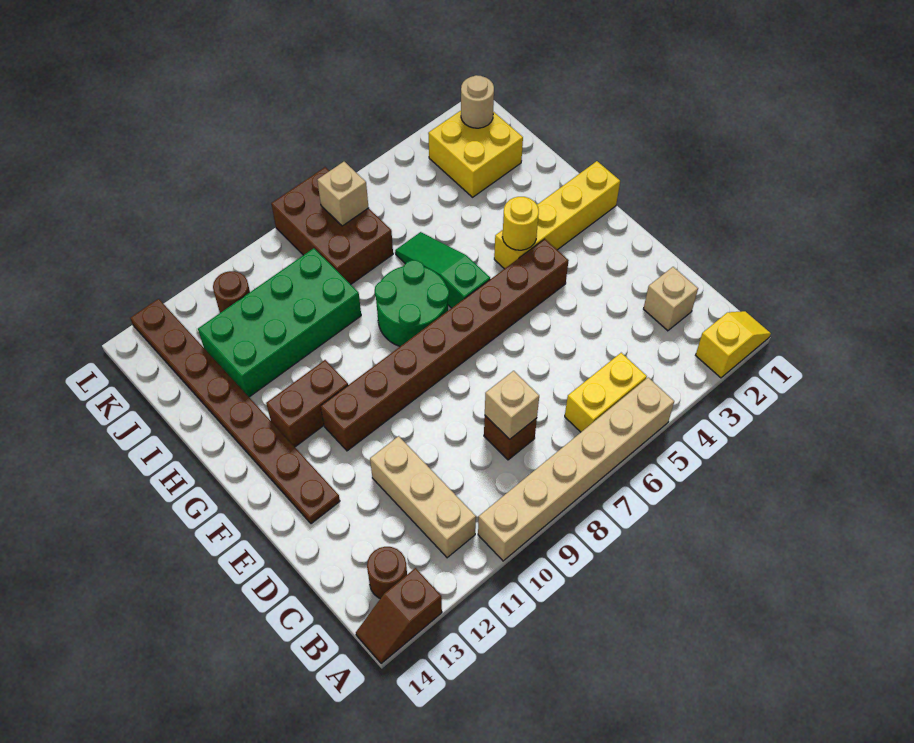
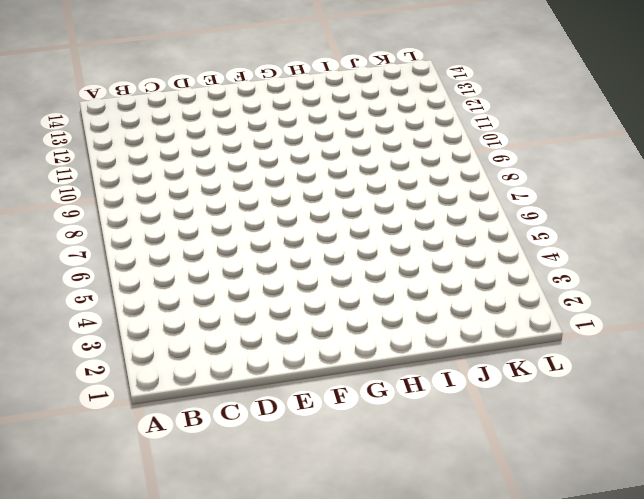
none -> yellow 1x2 slope [696,311,771,378]
none -> tan 1x6 brick [478,377,674,561]
none -> brown 1x2 slope [356,568,442,664]

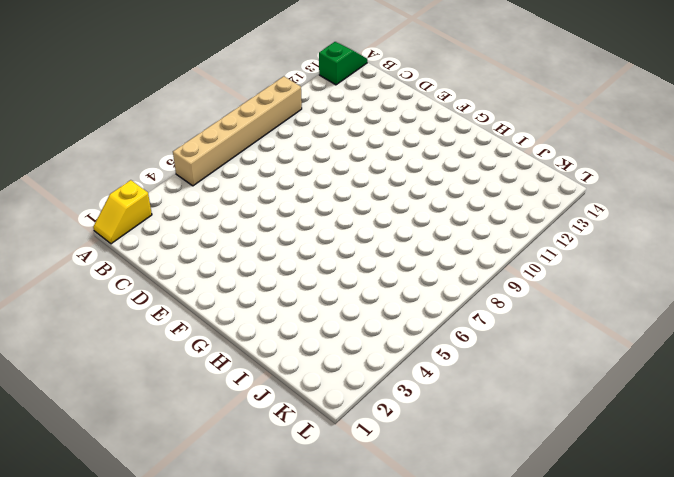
green 1x2 slope [319,42,367,85] -> brown 1x2 slope [356,568,442,664]
none -> yellow 1x2 brick [565,353,647,432]
none -> tan 1x3 brick [370,436,476,558]
none -> brown 1x1 round brick [367,547,407,599]

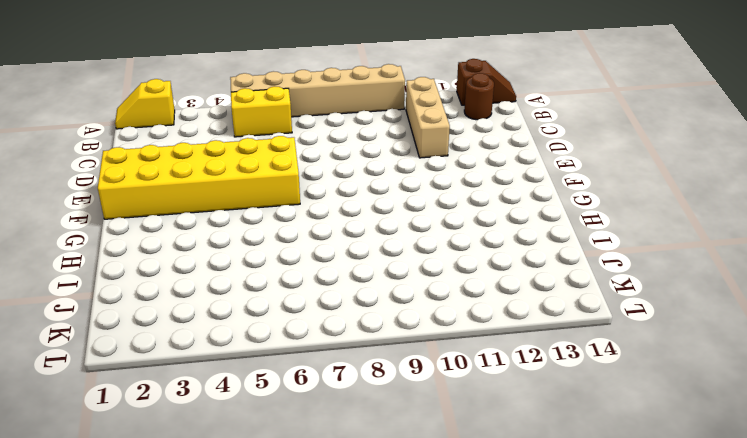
yellow 2x6 brick [98,136,300,219] -> brown 1x8 brick [321,239,569,451]
none -> tan 1x1 brick [644,267,698,331]
none -> brown 1x1 brick [484,416,537,460]
none -> brown 1x8 plate [130,299,340,524]

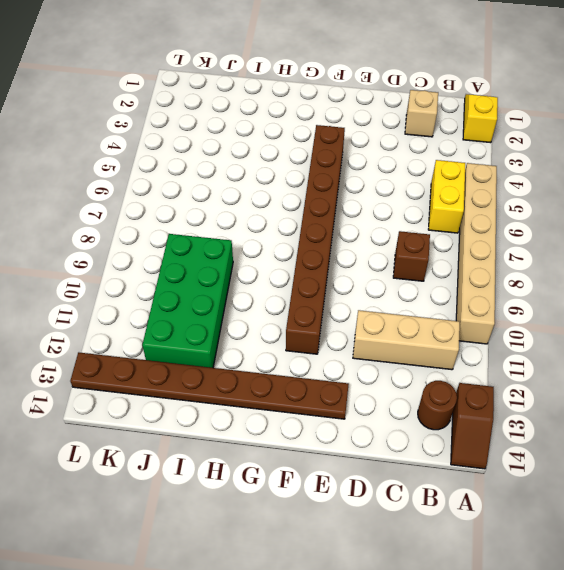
none -> yellow 1x4 brick [494,161,620,269]
none -> green 1x3 slope [395,232,490,308]
none -> green 2x2 round brick [375,260,449,346]

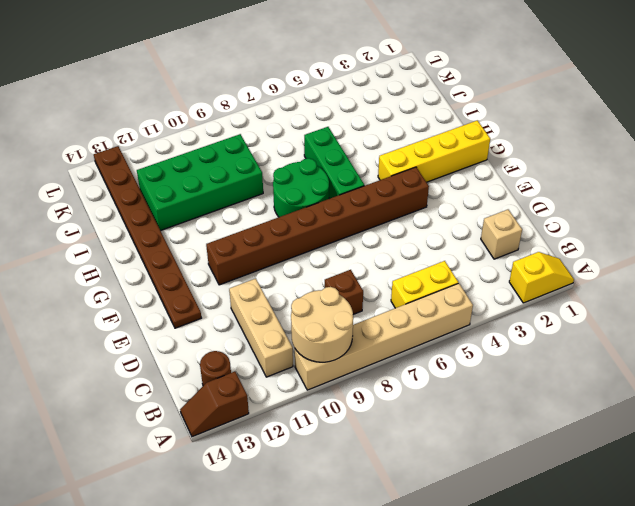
tan 2x2 round brick [291,287,353,362] -> none
green 1x3 brick [304,127,364,198] -> green 1x3 slope [395,232,490,308]
none -> brown 1x2 brick [266,360,348,447]
none -> yellow 2x2 brick [428,111,523,197]
none -> brown 2x3 brick [271,167,393,284]

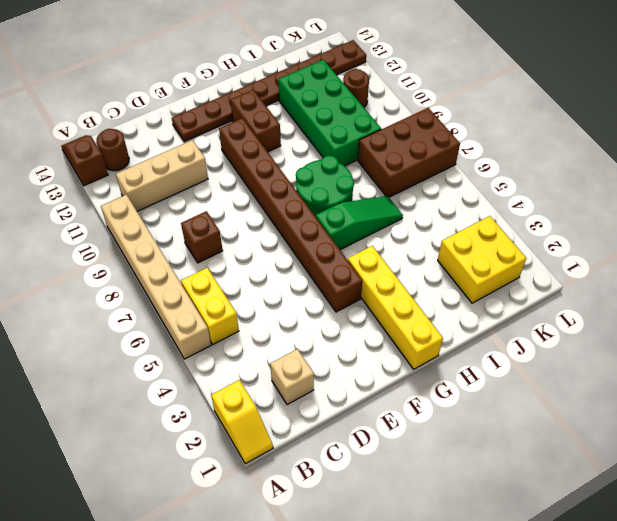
none -> tan 1x1 brick [485,371,539,439]
none -> yellow 1x1 round brick [502,197,539,250]
none -> tan 1x1 round brick [461,75,494,128]

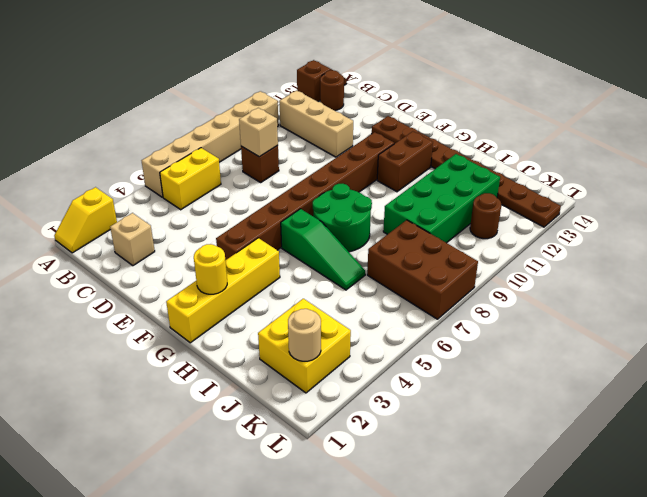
yellow 1x1 round brick [194,244,227,294] -> yellow 1x1 round brick moved to [502,197,539,250]
none -> tan 1x1 brick [317,162,369,226]

